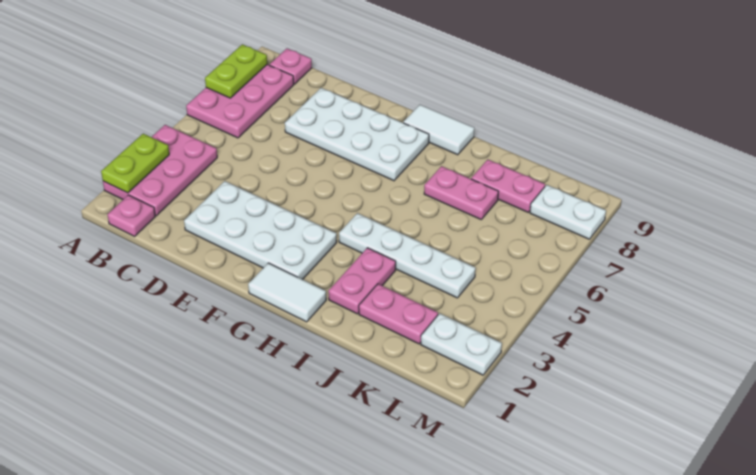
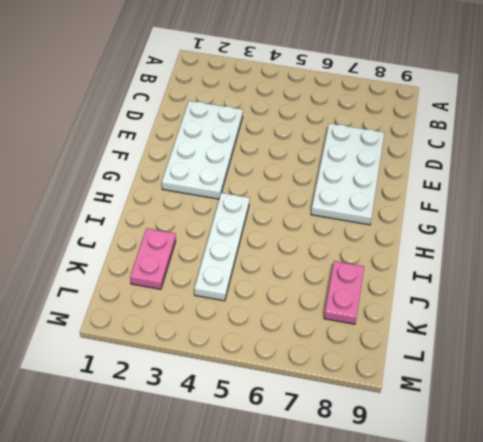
none -> pink 2x3 plate [103,125,217,216]
none -> pink 2x3 plate [186,65,294,138]
none -> pink 1x1 plate [108,195,155,236]

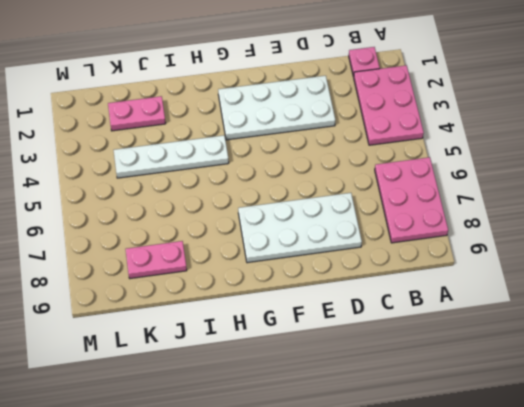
none -> pink 1x1 plate [270,48,312,84]
none -> white 1x2 tile [248,263,326,322]
none -> white 1x2 tile [403,105,474,155]

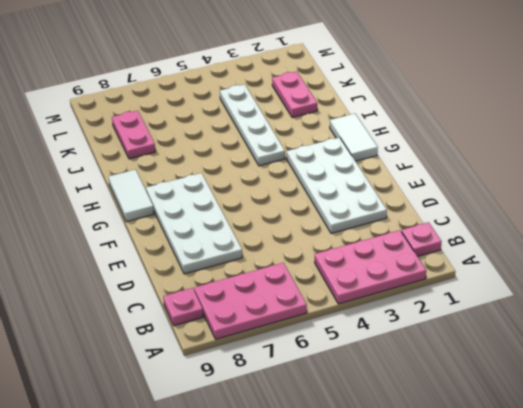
none -> pink 1x2 plate [328,248,396,314]
none -> pink 1x2 plate [424,166,498,219]
none -> white 1x2 plate [421,313,502,375]

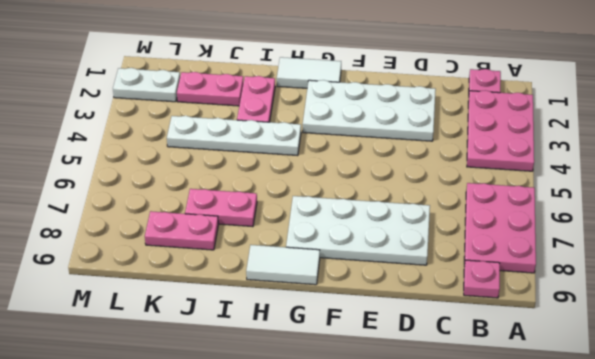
none -> white 1x2 plate [530,185,606,239]
none -> lime 1x2 plate [101,134,169,193]
none -> lime 1x2 plate [205,44,267,98]

